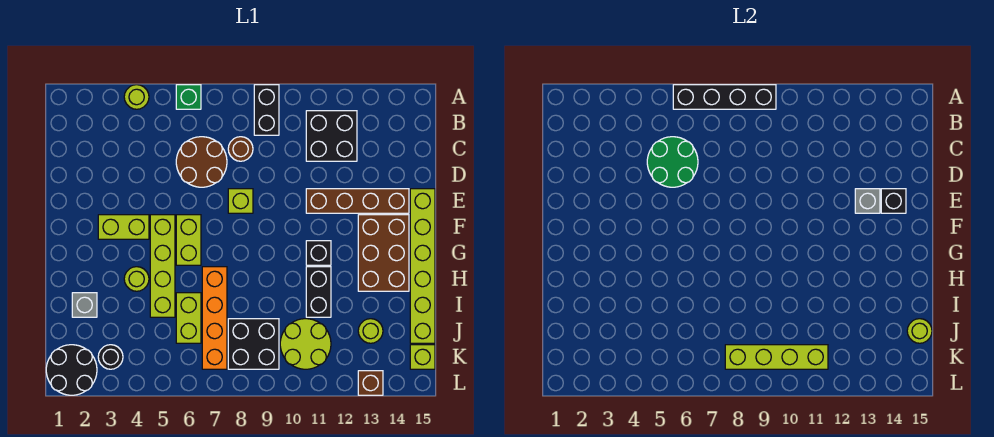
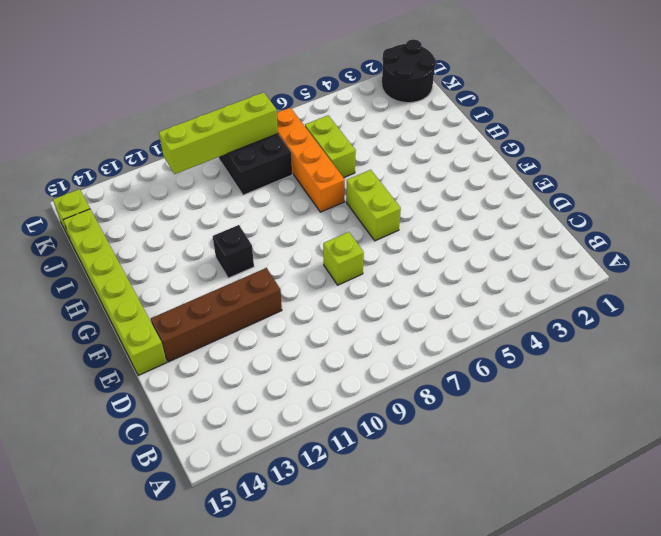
none -> lime 1x1 round brick [124,85,149,109]
none -> green 1x1 brick [176,85,201,109]
none -> black 1x2 brick [254,85,279,135]
none -> black 2x2 brick [306,111,357,161]

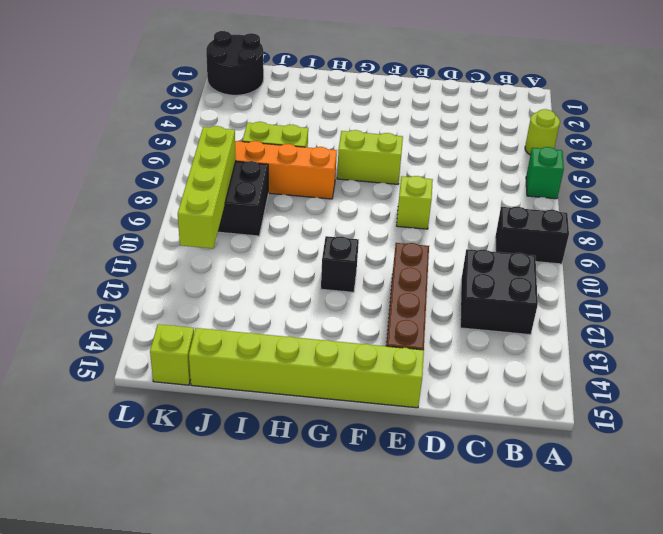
none -> brown 2x2 round brick [176,137,227,187]
none -> brown 1x1 round brick [228,137,253,161]
none -> lime 1x2 brick [98,215,149,239]
none -> lime 1x4 brick [150,215,175,317]

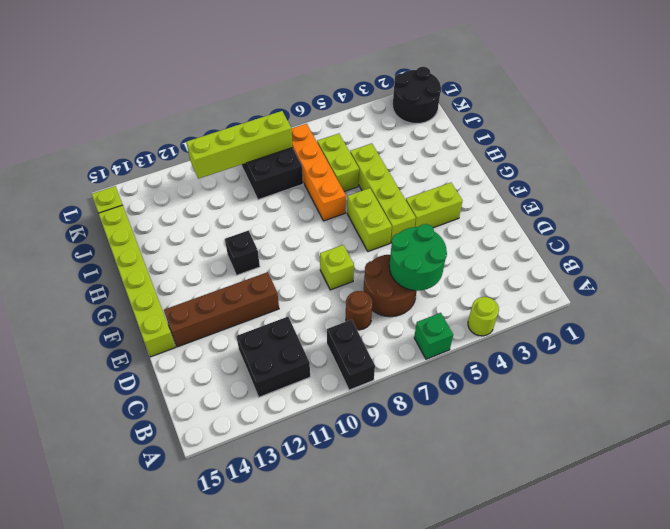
none -> brown 2x3 brick [358,215,409,291]
none -> lime 1x1 round brick [124,267,149,291]
none -> black 1x2 brick [306,267,331,317]
none -> grey 1x1 brick [72,293,97,317]

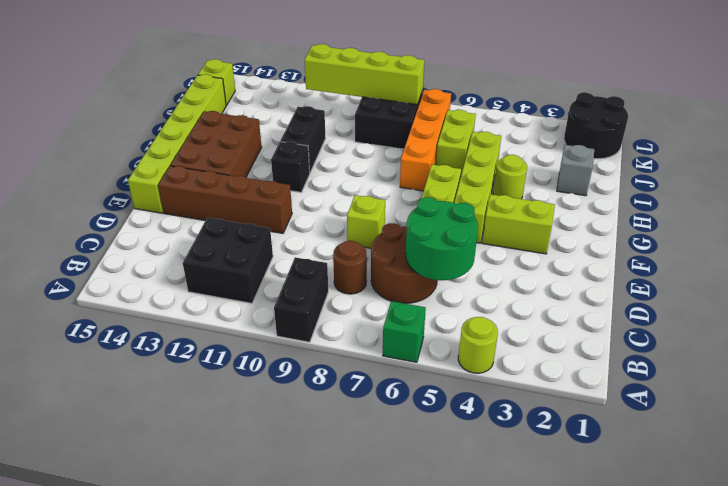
none -> lime 2x2 round brick [280,319,331,369]
none -> lime 1x1 round brick [358,319,383,343]
none -> black 1x1 round brick [98,345,123,369]
none -> brown 1x1 brick [358,371,383,395]

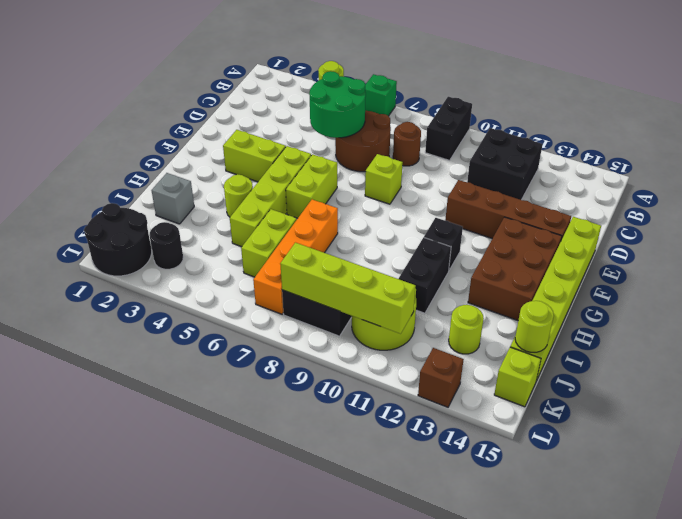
none -> black 1x4 brick [673,85,776,109]
none -> grey 1x1 brick [855,189,880,213]
none -> black 1x1 brick [881,189,906,213]

